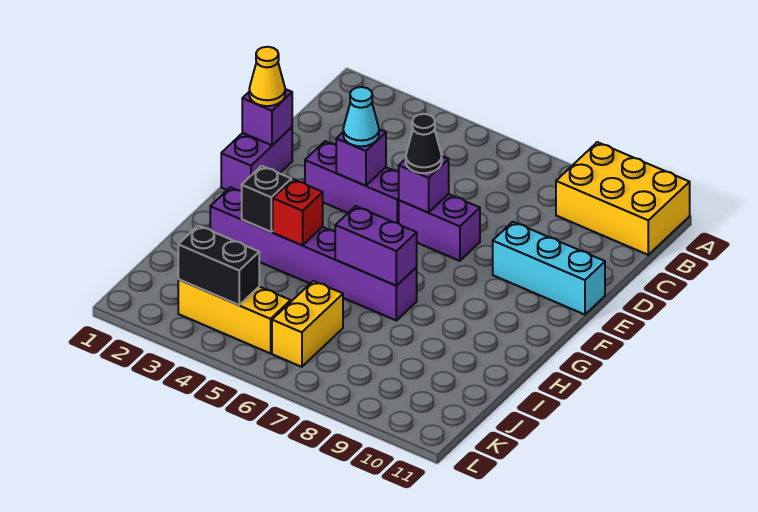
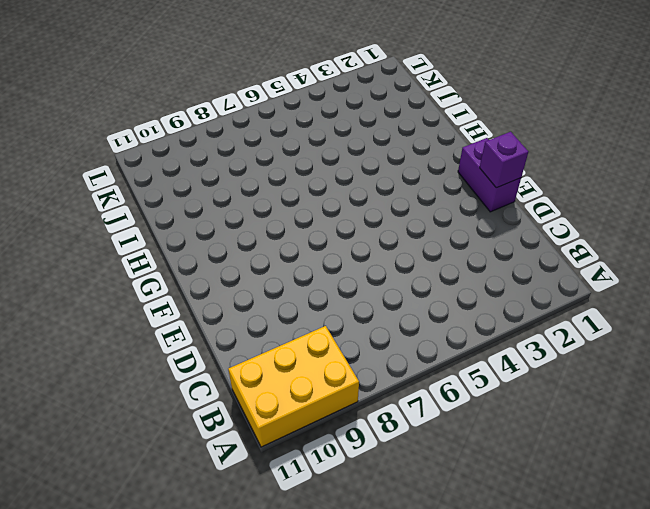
none -> purple 1x3 brick [305,141,399,223]
none -> purple 1x2 brick [399,194,480,261]
none -> cyan 1x3 brick [493,222,605,315]

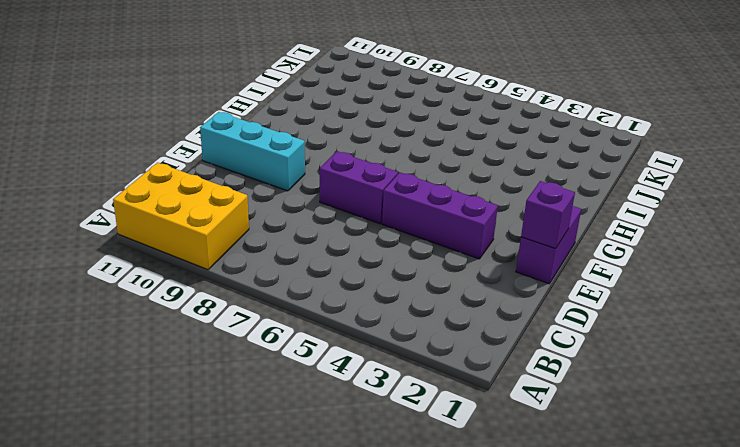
none -> purple 1x6 brick [210,187,417,320]
none -> yellow 1x2 brick [272,281,343,367]
none -> yellow 1x3 brick [178,279,291,353]

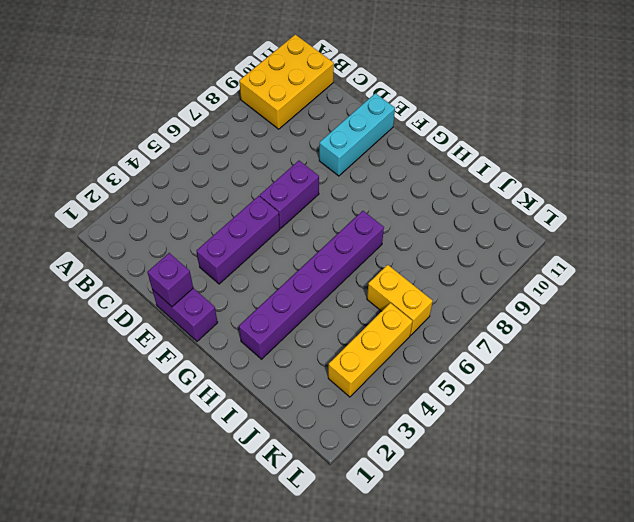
none -> purple 1x1 brick [336,129,386,186]
none -> purple 1x1 brick [398,156,449,213]
none -> black 1x1 brick [242,166,291,232]

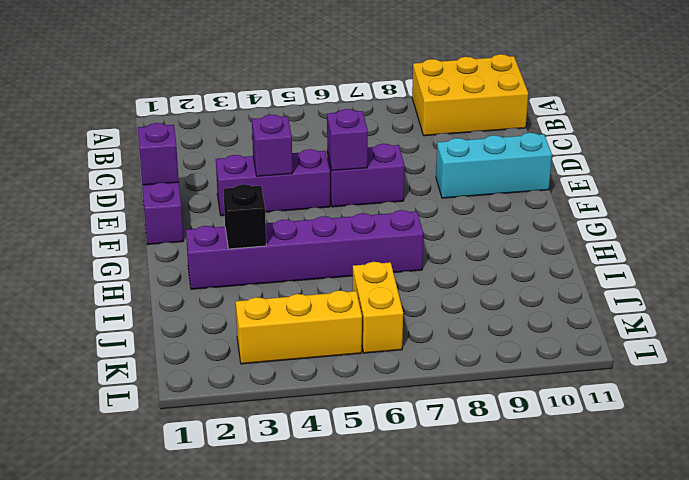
none -> red 1x1 brick [273,179,323,245]
none -> purple 1x2 brick [335,206,417,286]
none -> black 1x2 brick [178,226,259,305]

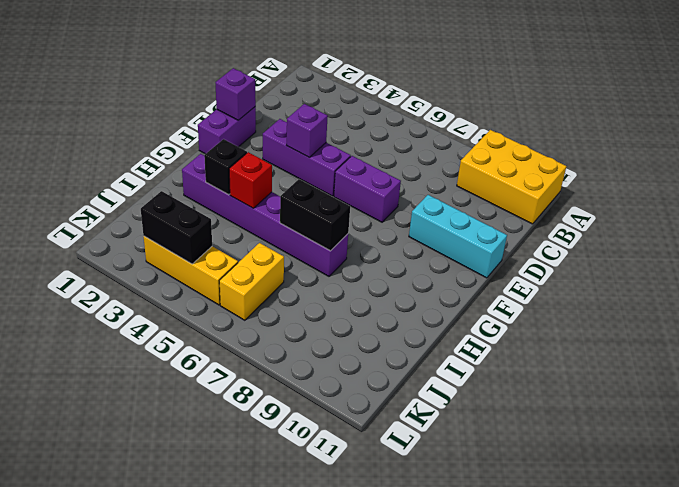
black 1x2 brick [280,179,350,251] -> purple 1x2 brick [335,206,417,286]
none -> purple 1x1 brick [398,156,449,213]
none -> yellow 1x1 cone [249,47,285,106]
none -> cyan 1x1 cone [343,87,379,146]

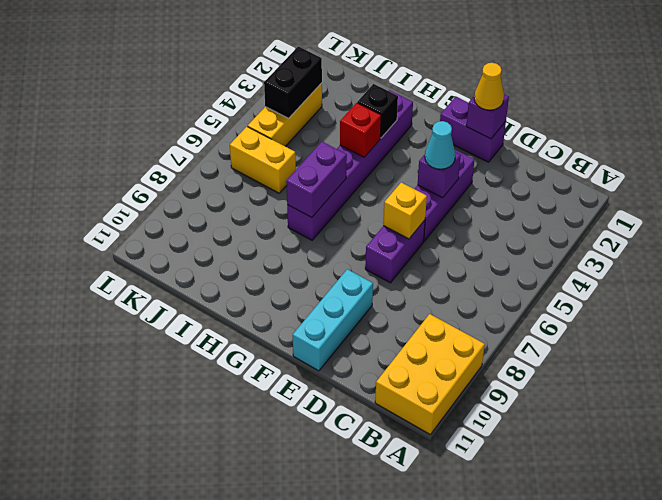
yellow 1x1 brick [384,182,427,239] -> purple 1x1 brick [398,156,449,213]
none -> black 1x1 cone [406,114,442,173]

